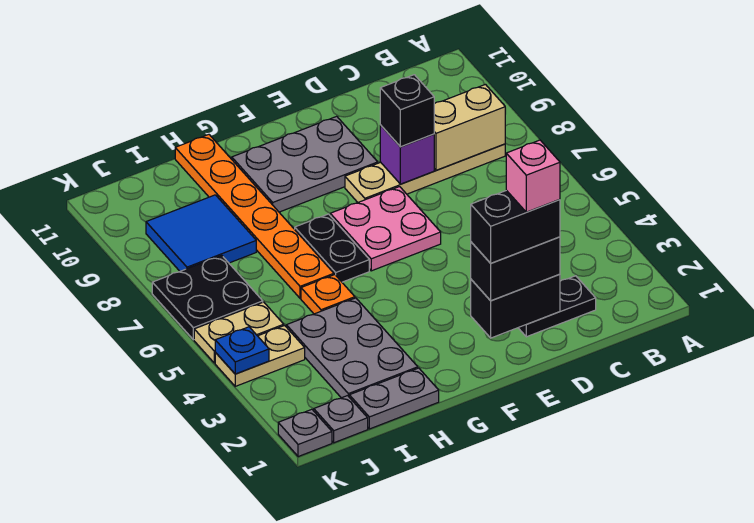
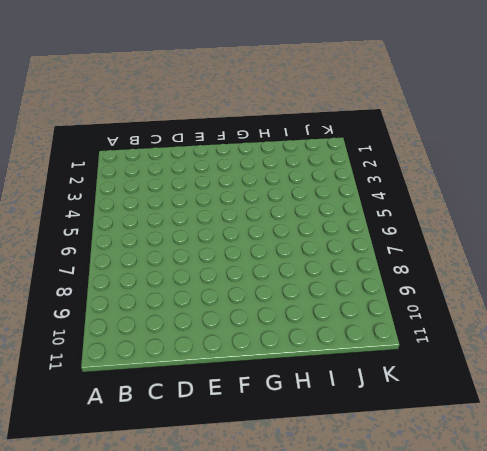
none -> tan 1x4 plate [345,144,505,202]
none -> black 1x2 plate [518,276,596,337]
none -> pink 2x2 plate [330,187,441,271]

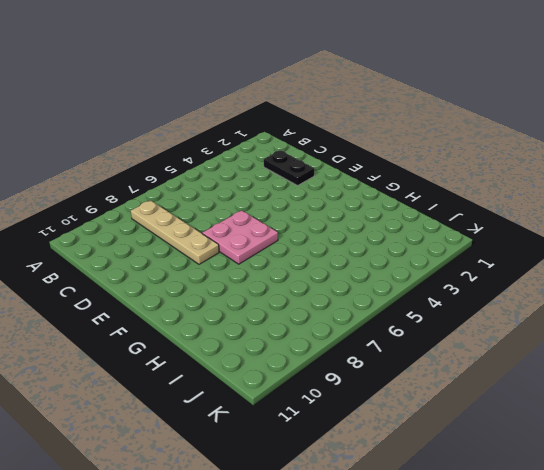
none -> grey 2x3 plate [232,116,378,212]
none -> black 1x2 plate [295,214,369,282]
none -> grey 1x2 plate [349,368,439,429]

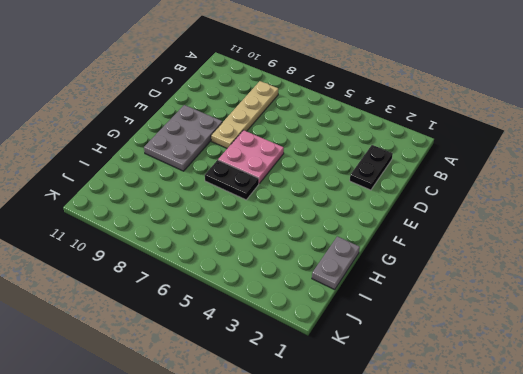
none -> grey 2x3 plate [286,298,418,398]
none -> orange 1x1 plate [301,275,355,314]
none -> orange 1x6 plate [175,135,334,298]

